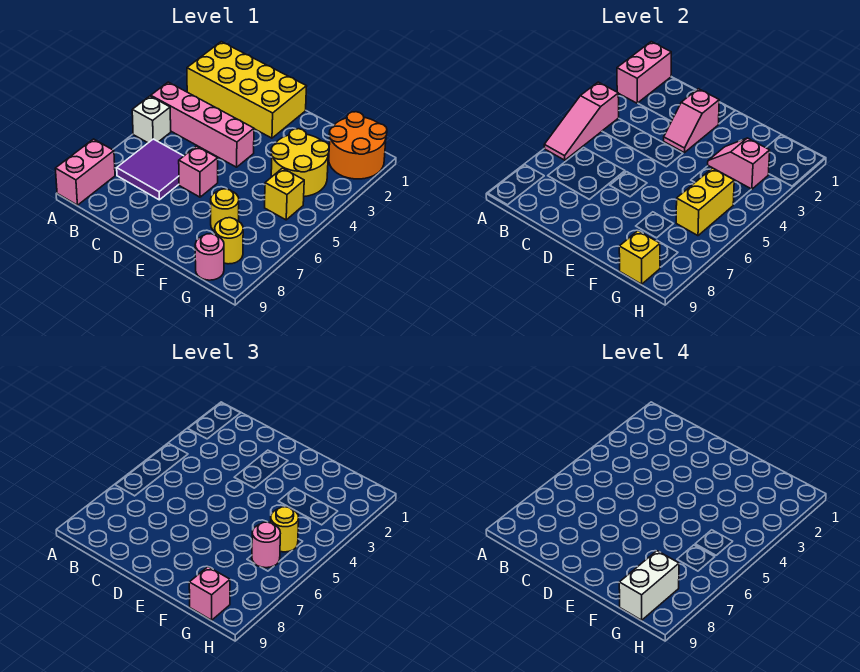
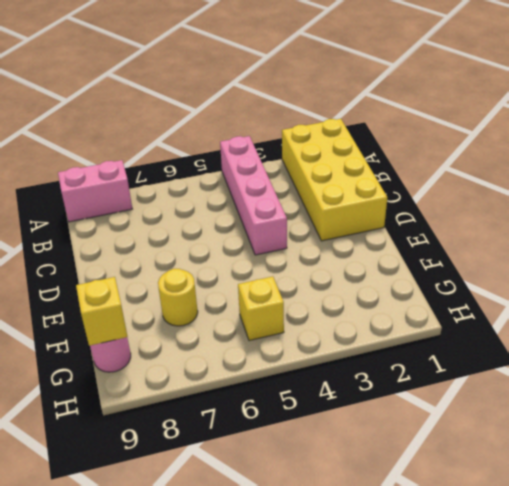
none -> white 1x1 brick [132,96,171,143]
none -> purple 2x2 tile [117,139,183,200]
none -> pink 1x1 brick [179,146,218,197]

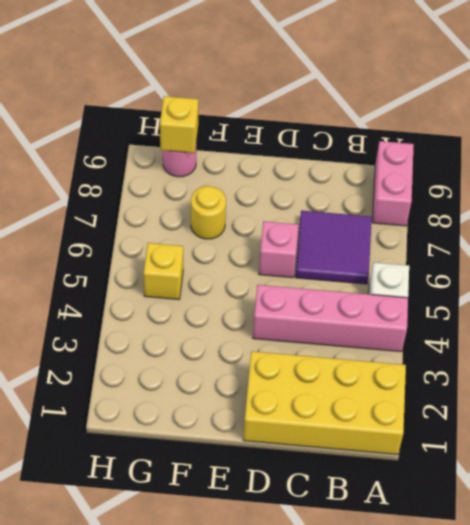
none -> yellow 2x2 round brick [271,129,329,197]
none -> orange 2x2 round brick [329,112,387,179]
none -> yellow 1x1 round brick [215,218,243,264]

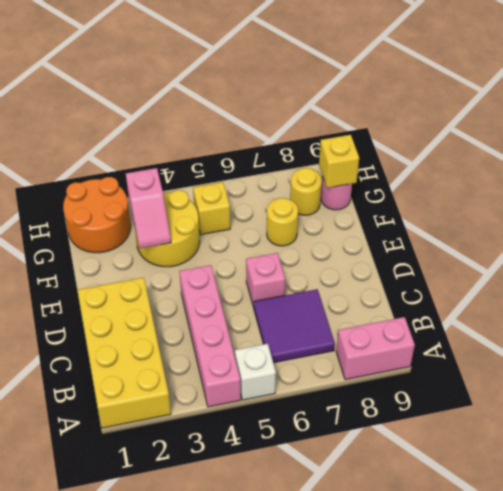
none -> pink 1x2 brick [617,42,671,103]
none -> pink 1x3 slope [544,82,619,160]
none -> pink 1x2 slope [664,89,719,153]

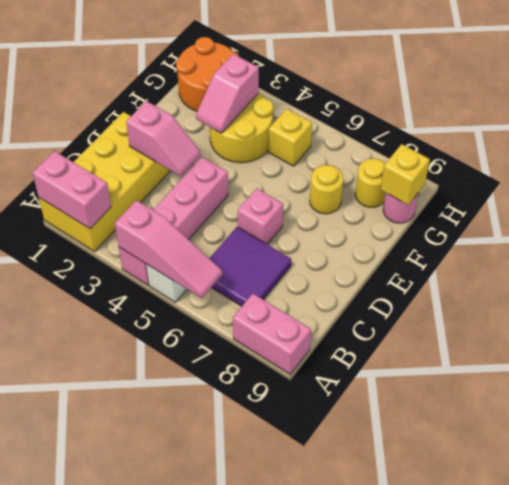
none -> yellow 1x2 brick [676,168,734,236]
none -> yellow 1x1 round brick [271,507,299,552]
none -> pink 1x1 round brick [252,522,280,568]

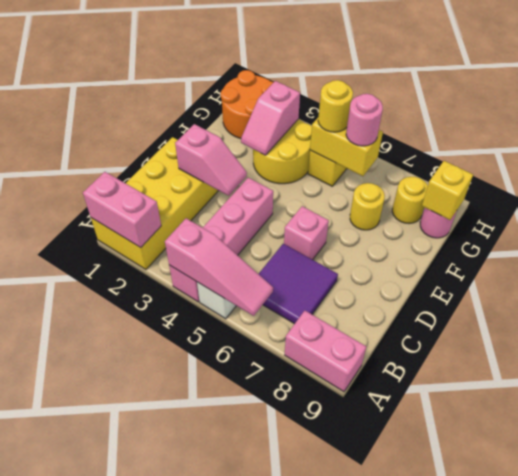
none -> pink 1x1 brick [189,567,230,620]
none -> white 1x2 brick [619,551,679,620]

